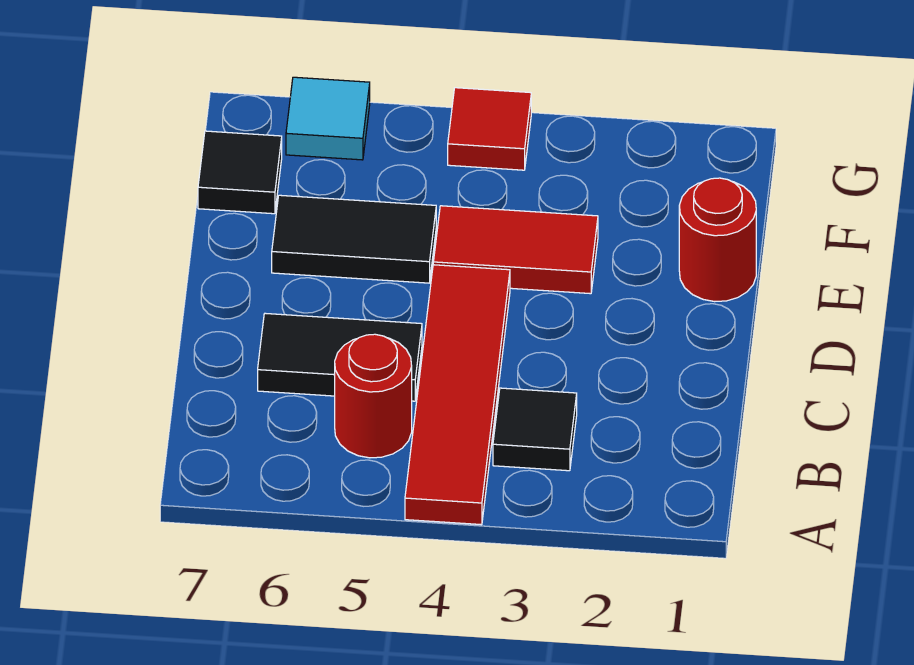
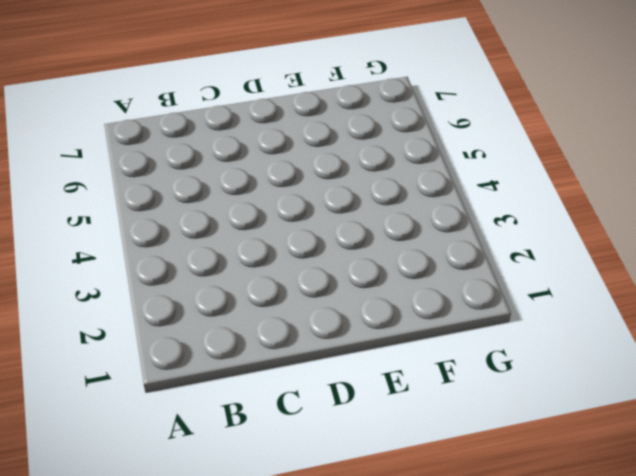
none -> red 1x4 tile [405,265,510,525]
none -> black 1x1 tile [493,388,577,471]

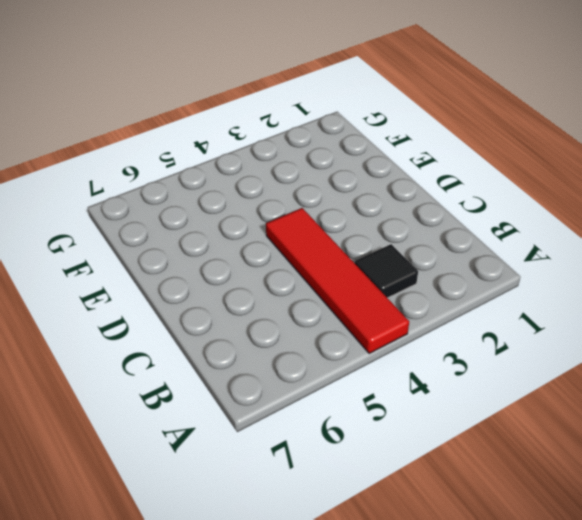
none -> red 1x1 round brick [335,334,412,458]
none -> black 1x2 tile [258,313,422,401]

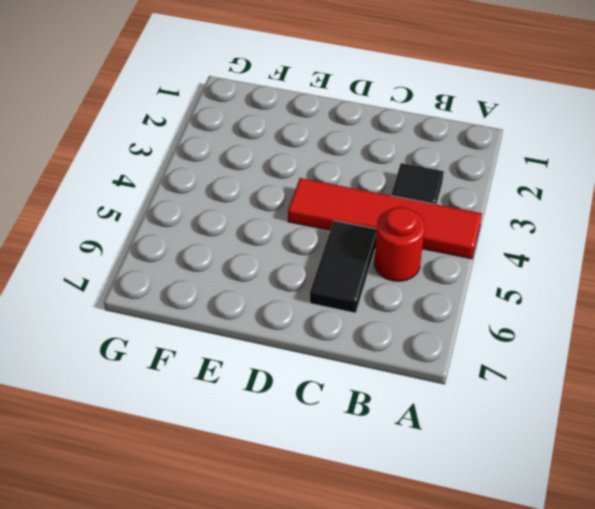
none -> red 1x1 round brick [679,178,756,302]
none -> red 1x2 tile [433,206,598,294]

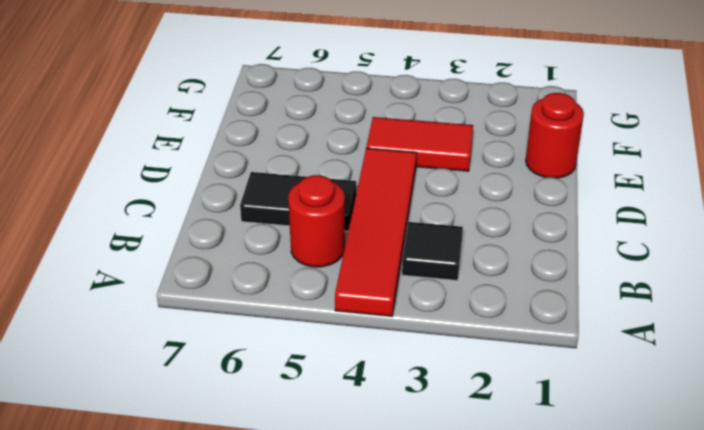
none -> black 1x2 tile [272,195,436,283]
none -> black 1x1 tile [198,131,282,214]

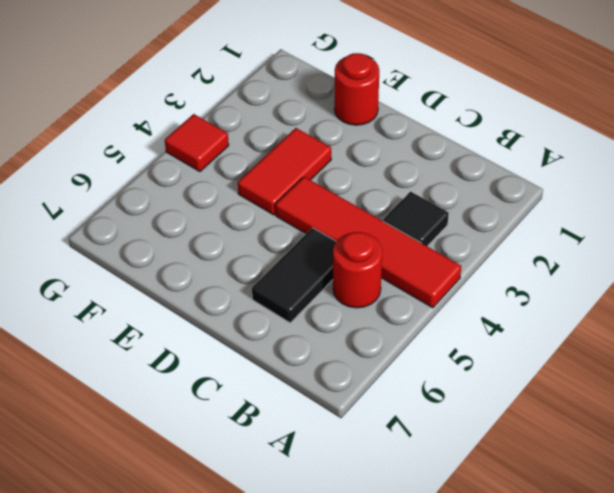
none -> black 1x2 tile [272,195,436,283]
none -> black 1x1 tile [198,131,282,214]

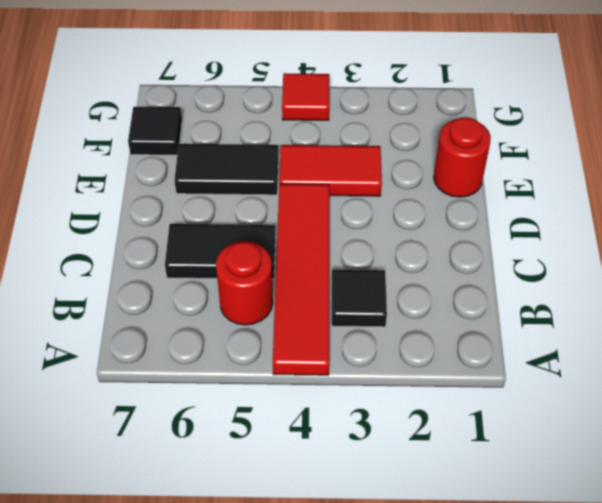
none -> cyan 1x1 tile [286,77,370,160]

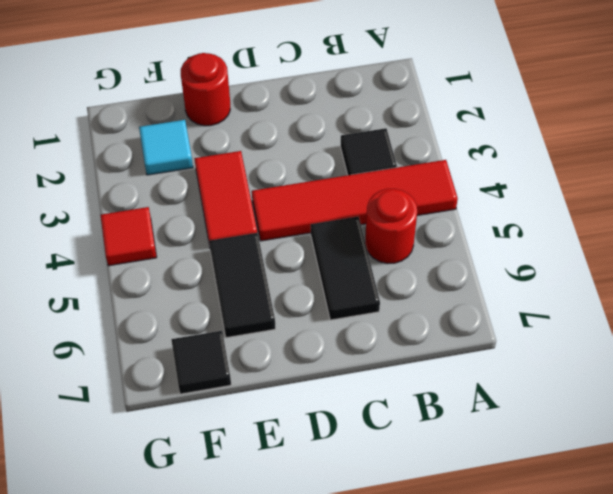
cyan 1x1 tile [139,120,193,175] -> cyan 1x1 tile moved to [286,77,370,160]

